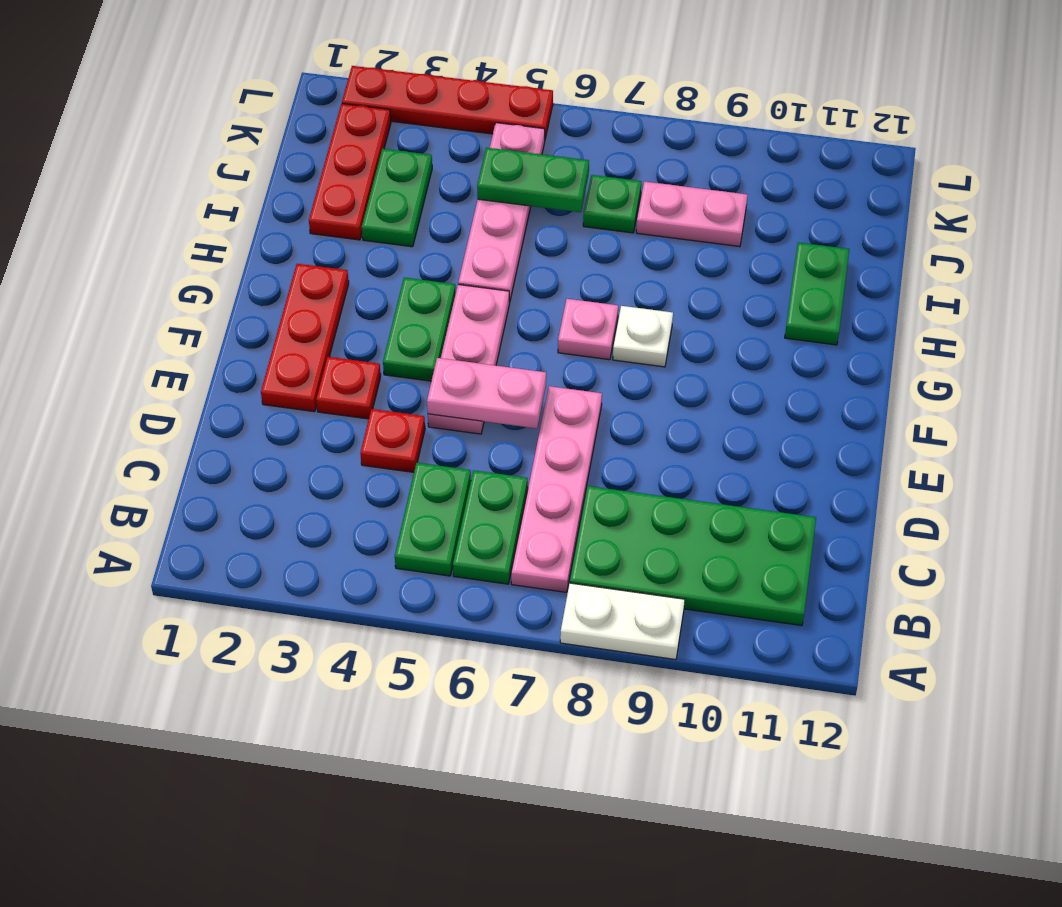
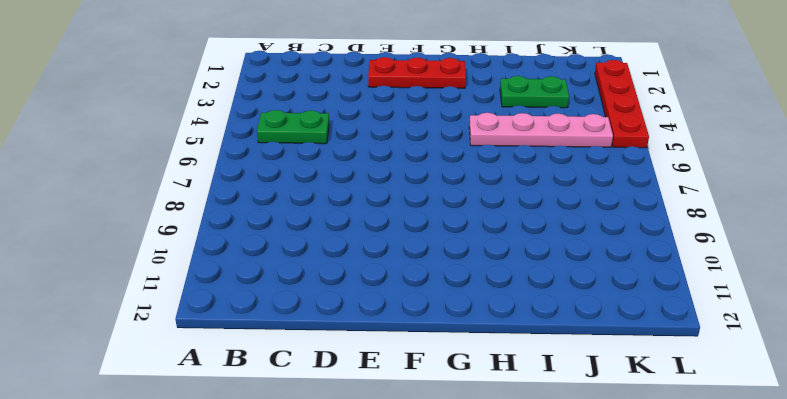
none -> white 1x2 plate [560,583,685,660]
none -> green 1x2 plate [453,470,528,584]
none -> pink 1x4 plate [511,386,602,592]

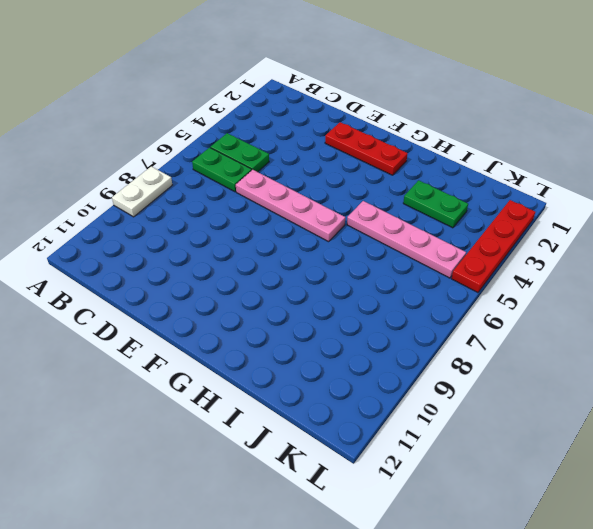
pink 1x4 plate [236,170,345,242] -> pink 1x4 plate moved to [511,386,602,592]
none -> green 2x4 plate [570,486,816,626]
none -> red 1x1 plate [360,409,425,472]
none -> red 1x1 plate [316,357,381,419]

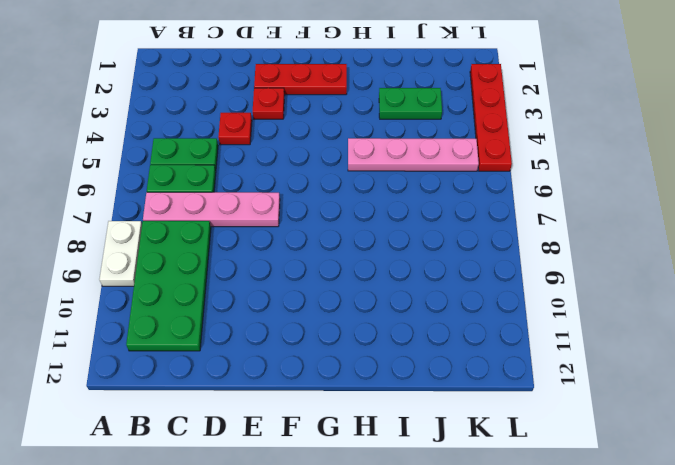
none -> pink 1x3 plate [428,285,510,434]
none -> green 1x2 plate [383,278,456,381]
none -> pink 1x1 plate [558,299,618,360]

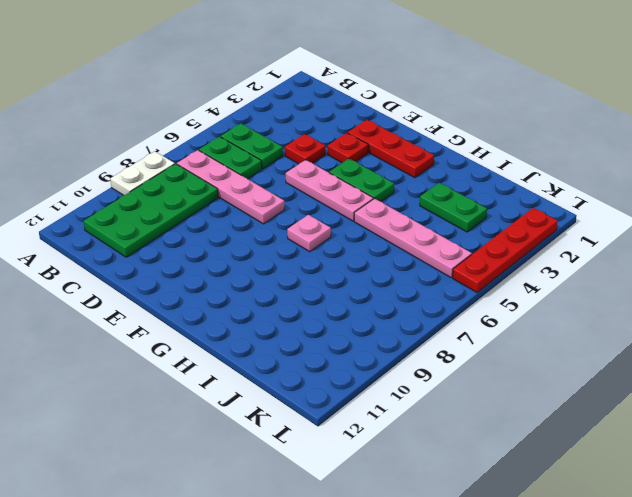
none -> white 1x1 plate [613,306,673,367]
none -> green 1x2 plate [785,242,849,345]
none -> red 1x3 plate [309,104,391,240]

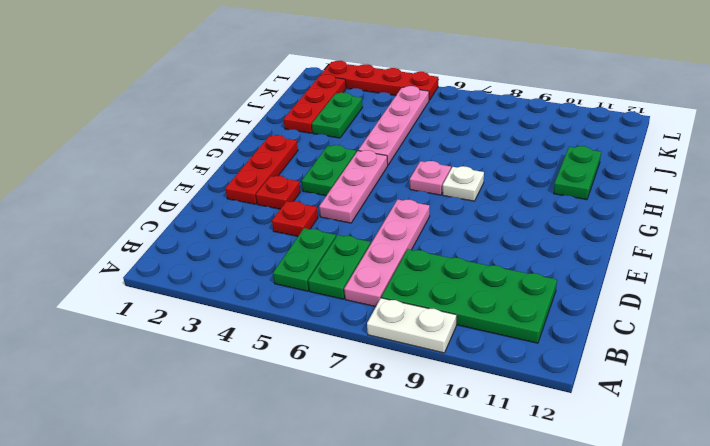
none -> green 1x1 plate [583,175,641,233]
none -> pink 1x2 plate [636,181,747,247]
none -> pink 1x2 plate [427,358,546,428]

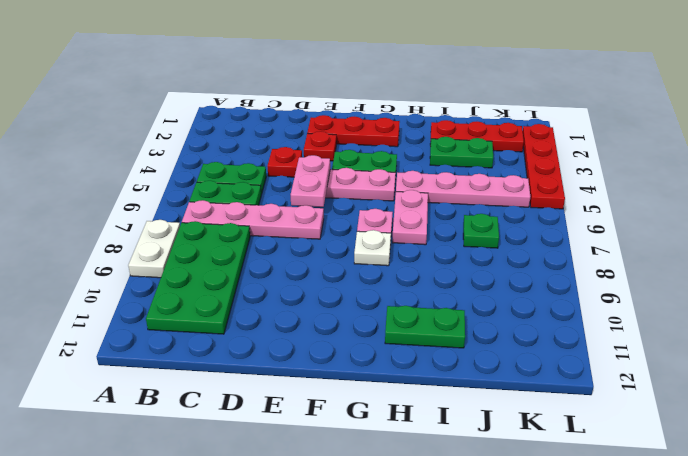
pink 1x2 plate [392,190,428,245] -> pink 1x2 plate moved to [636,181,747,247]
none -> green 1x2 plate [477,148,589,212]

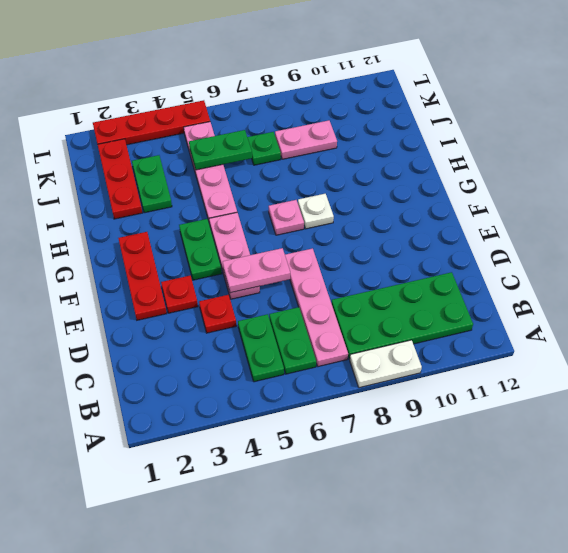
none -> green 1x2 plate [785,242,849,345]

